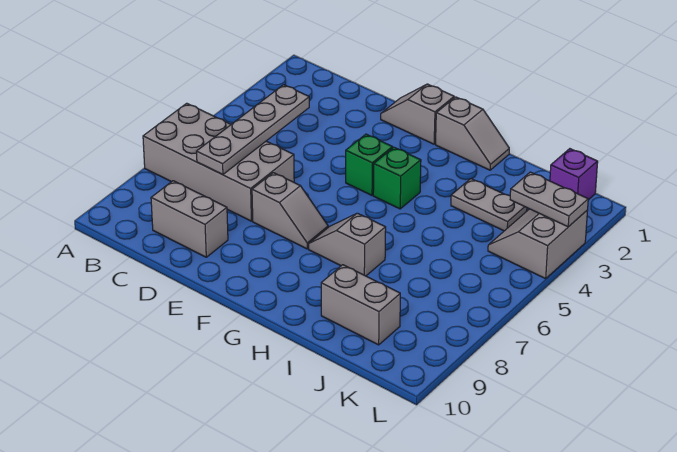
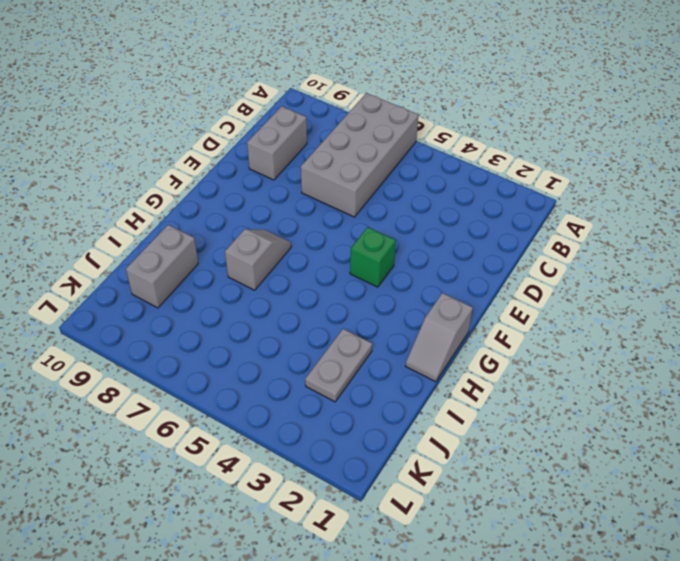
none -> grey 1x2 slope [381,84,454,144]
none -> grey 1x2 slope [252,173,328,249]
none -> green 1x1 brick [373,147,421,209]

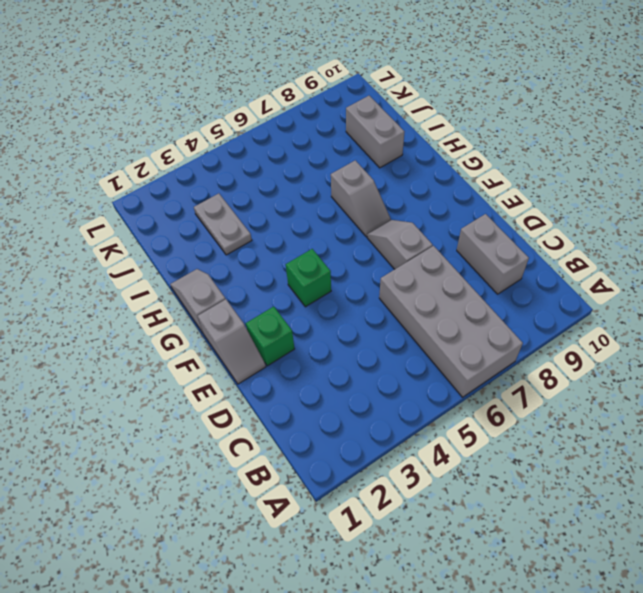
green 1x1 brick [246,306,295,366] -> green 1x1 brick moved to [373,147,421,209]
none -> purple 1x1 brick [550,149,598,200]
none -> grey 2x2 slope [488,209,588,279]
none -> grey 1x4 plate [197,85,309,175]

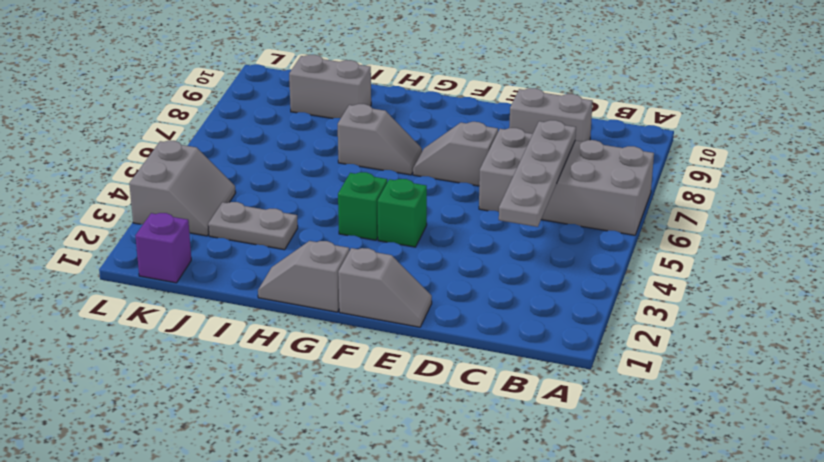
none -> grey 1x2 plate [510,172,588,227]

